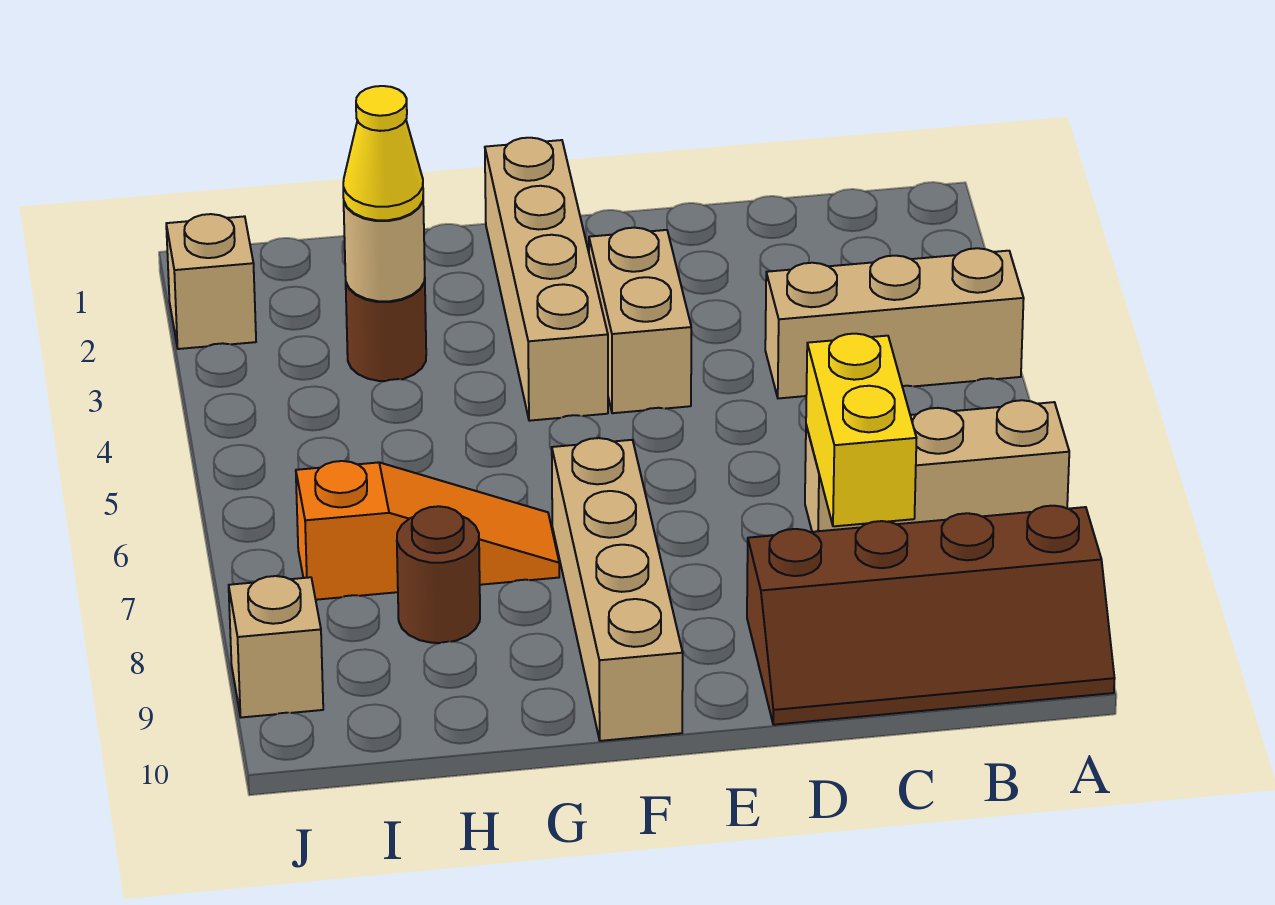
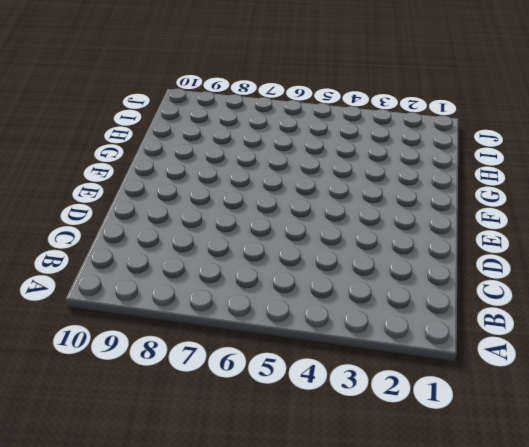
none -> tan 1x3 brick [765,248,1024,398]
none -> tan 1x3 brick [805,400,1069,532]
none -> brown 2x4 slope [747,506,1115,725]

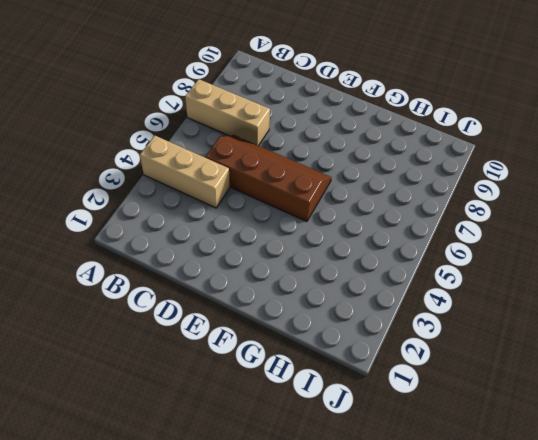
brown 2x4 slope [205,135,332,222] -> brown 2x4 slope moved to [747,506,1115,725]
none -> tan 1x2 brick [589,227,691,413]
none -> tan 1x4 brick [485,138,608,421]
none -> tan 1x4 brick [552,438,683,741]

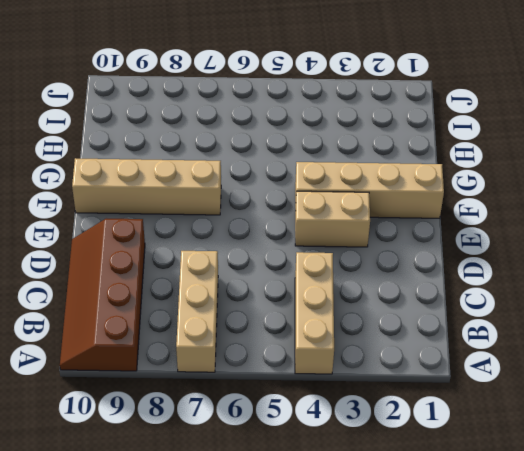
none -> orange 1x3 slope [296,461,559,600]
none -> brown 1x1 round brick [346,279,426,381]
none -> brown 1x1 round brick [397,506,480,643]

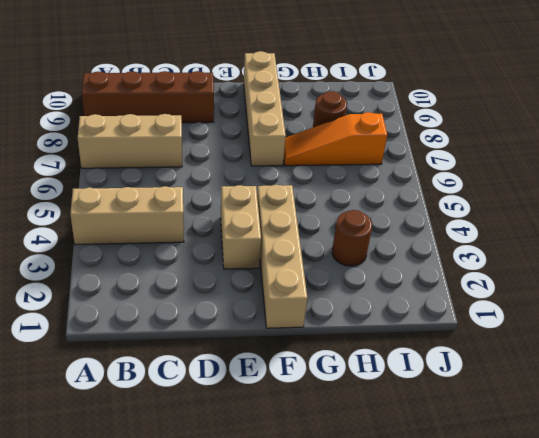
none -> tan 1x1 brick [166,214,256,349]
none -> tan 1x1 brick [229,576,323,717]
none -> yellow 1x2 brick [806,334,916,526]

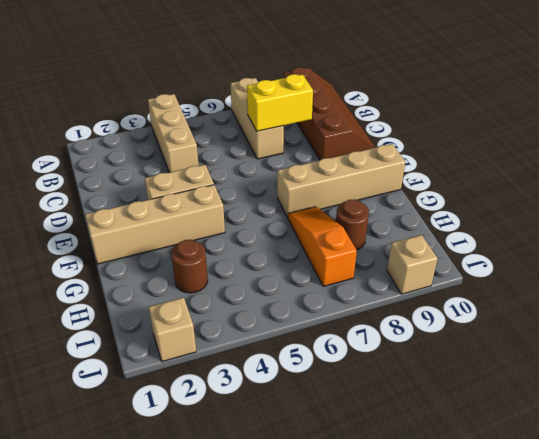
none -> tan 1x1 round brick [344,201,425,301]
none -> yellow 1x1 cone [343,86,423,220]

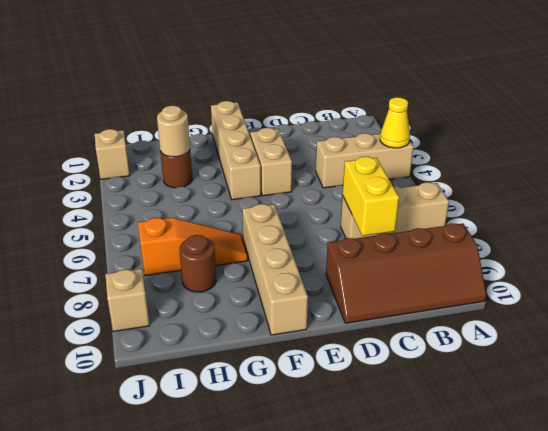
yellow 1x1 cone [380,97,410,148] -> yellow 1x1 cone moved to [343,86,423,220]

